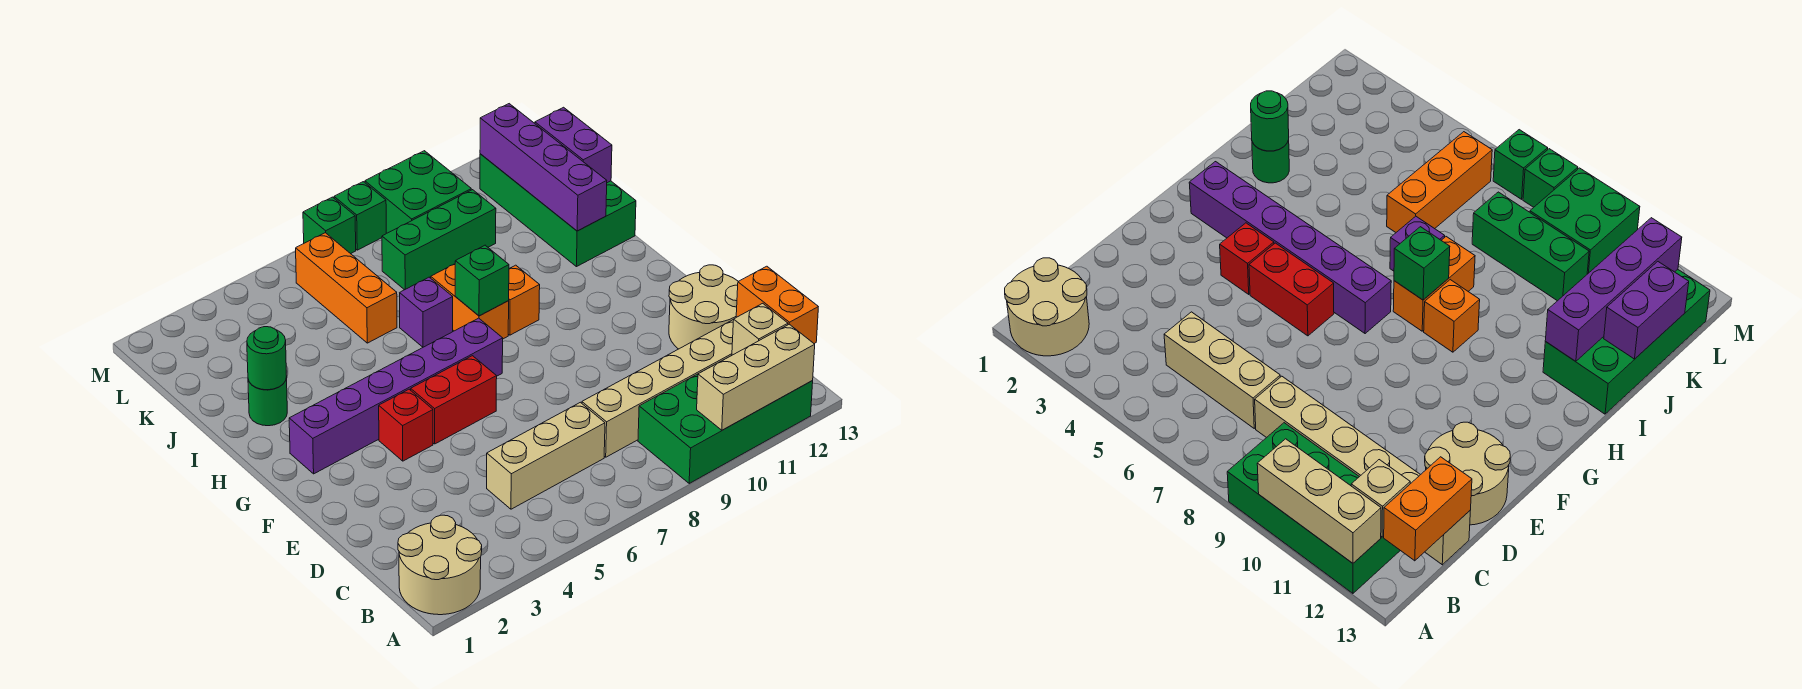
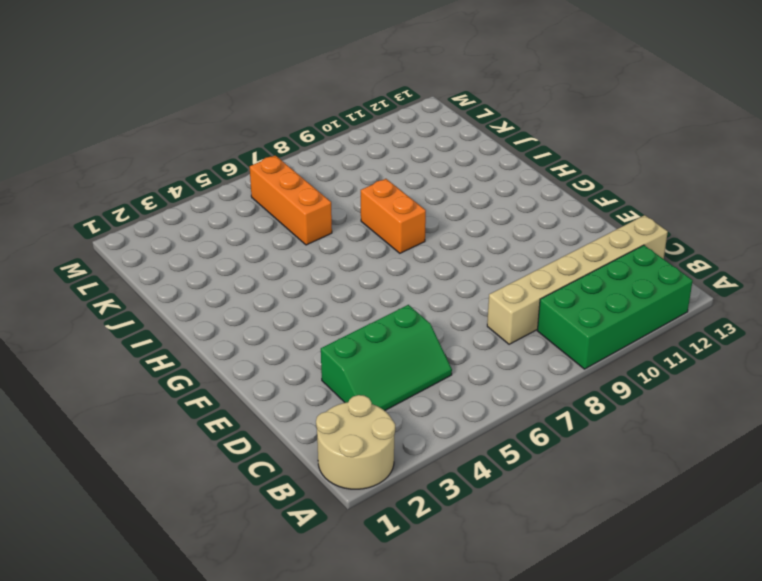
green 2x3 slope [321,305,452,411] -> tan 1x3 brick [487,402,605,509]
none -> tan 2x2 round brick [669,265,738,349]
none -> red 1x1 brick [379,389,433,461]
none -> red 1x2 brick [411,356,497,444]

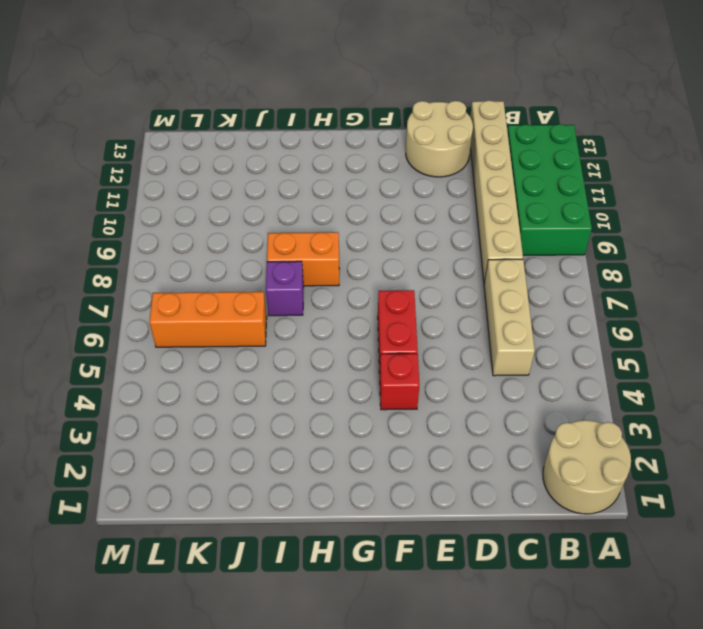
none -> purple 1x6 brick [289,318,503,474]
none -> orange 1x1 brick [508,265,540,335]
none -> green 1x1 round brick [248,377,287,426]

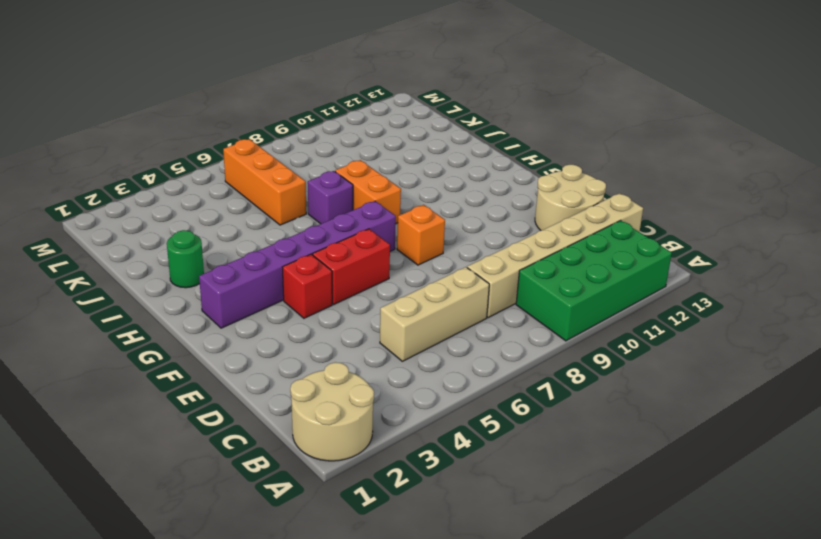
orange 1x1 brick [397,205,445,265] -> orange 1x1 brick moved to [508,265,540,335]
none -> green 2x4 brick [480,154,636,267]
none -> green 1x3 brick [382,190,496,290]
none -> green 2x2 brick [365,151,471,233]

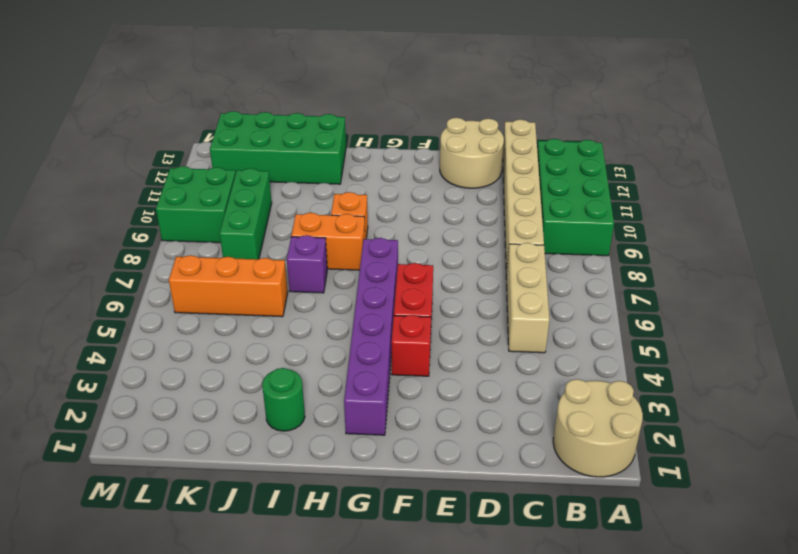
none -> green 1x1 brick [303,197,356,254]
none -> green 1x1 brick [334,182,386,250]
none -> tan 1x3 brick [697,324,815,430]

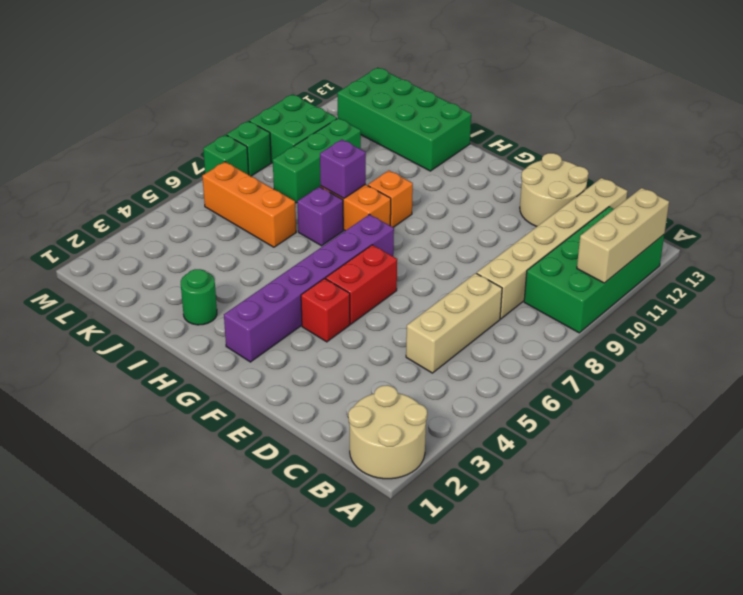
purple 1x1 brick [320,139,366,198] -> none
none -> tan 1x1 brick [732,303,788,355]
none -> orange 1x2 brick [736,266,818,344]
none -> green 1x1 brick [455,245,509,316]

